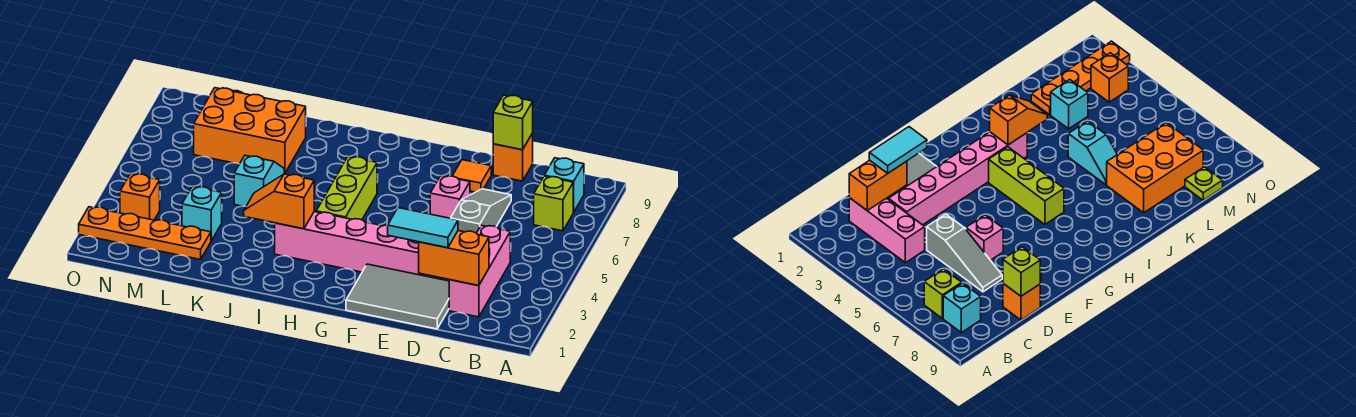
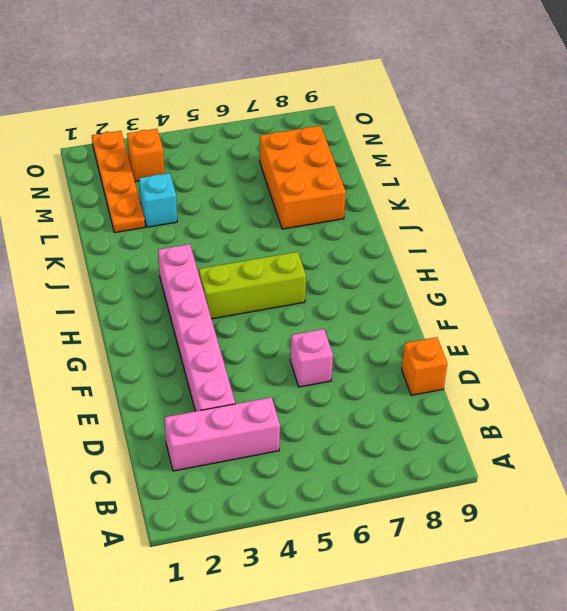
none -> lime 1x1 brick [534,176,573,231]
none -> cyan 1x1 brick [544,158,584,212]
none -> grey 2x3 tile [346,264,449,329]

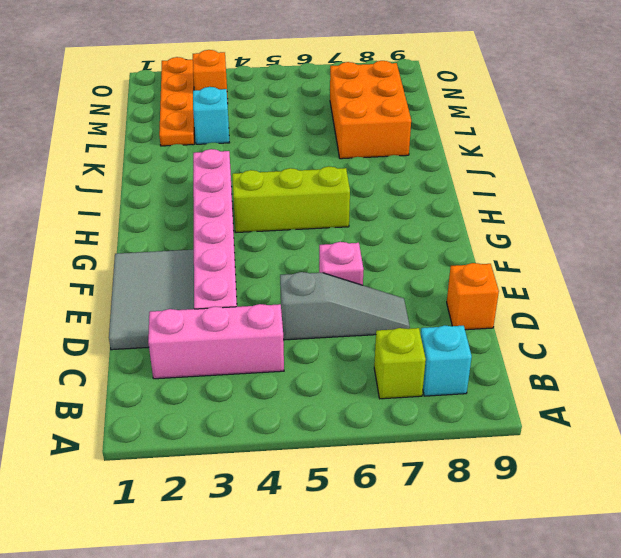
none -> orange 1x1 tile [453,160,491,192]
none -> cyan 1x2 slope [234,156,284,206]
none -> lime 1x1 plate [1185,167,1223,200]

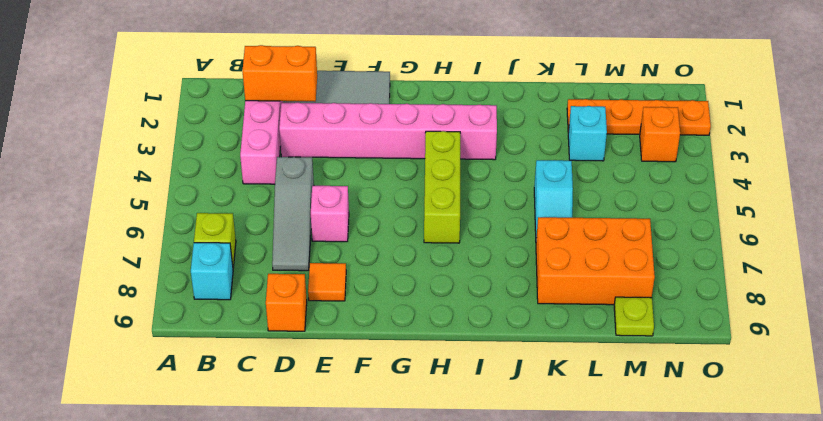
none -> lime 1x1 brick [493,95,533,150]
none -> orange 1x2 slope [244,174,314,229]
none -> cyan 1x2 tile [388,208,458,248]

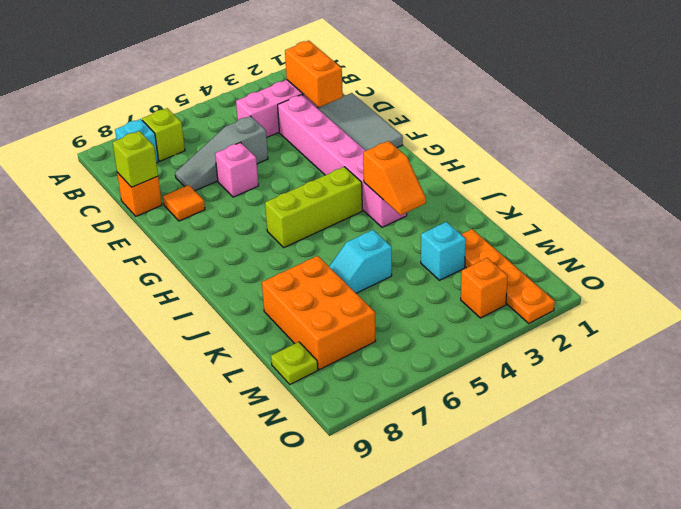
none -> cyan 1x2 tile [388,208,458,248]

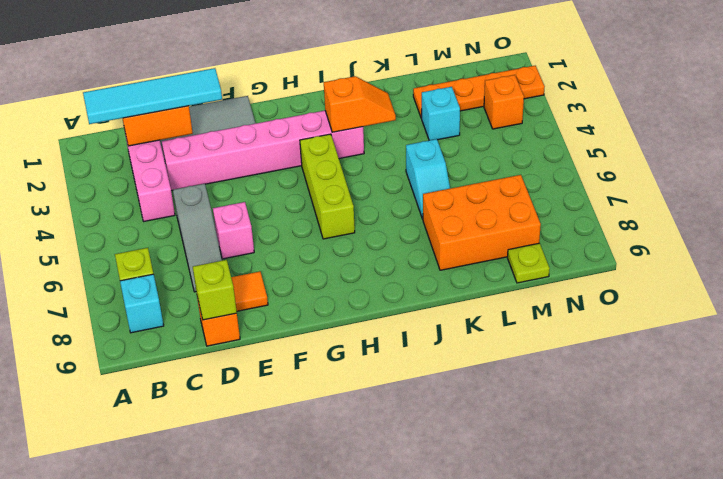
cyan 1x4 tile [83,68,222,124] -> cyan 1x2 tile [388,208,458,248]

